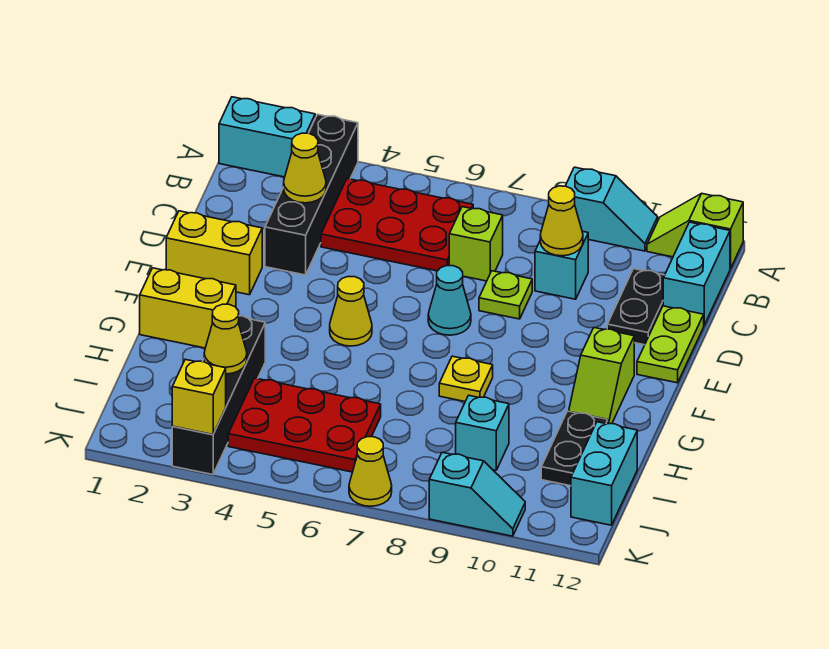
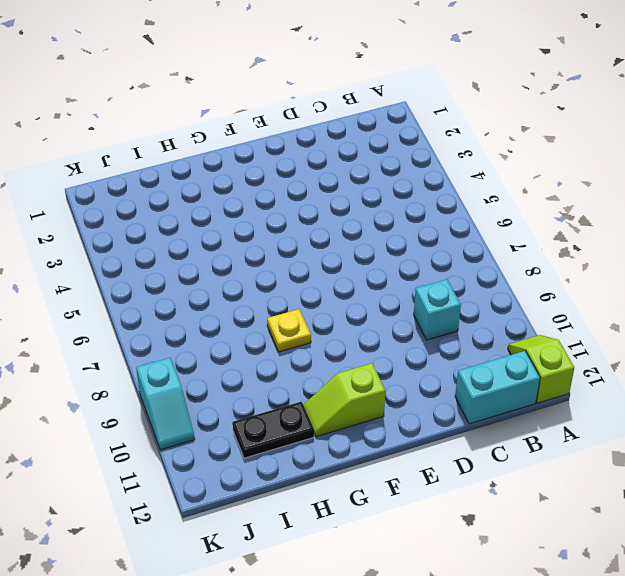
none -> cyan 1x2 brick [219,97,315,177]
none -> black 1x4 brick [265,114,358,275]
none -> cyan 1x2 slope [566,167,658,251]

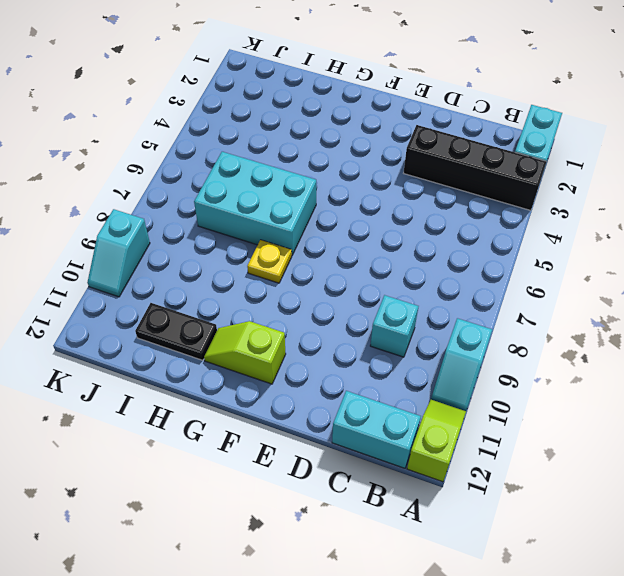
cyan 2x3 brick [194,152,316,255] -> red 2x3 plate [228,378,381,472]
none -> red 2x3 plate [321,179,473,271]
none -> lime 1x1 brick [449,207,503,281]
none -> black 1x2 plate [607,269,665,345]

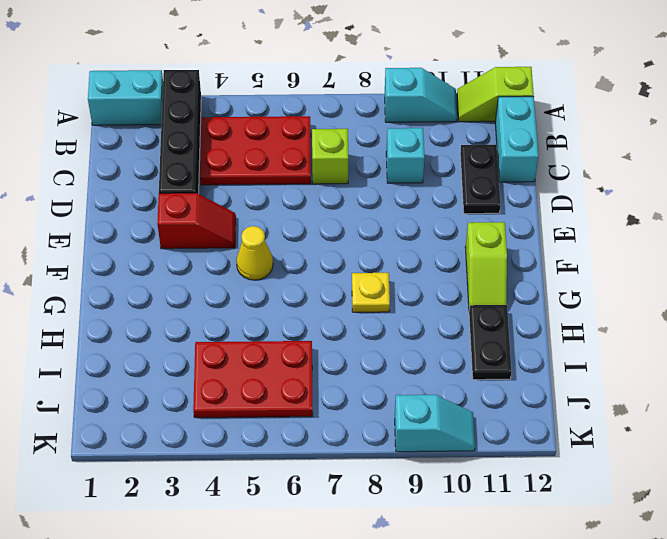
red 1x2 slope [157,193,236,249] -> none
none -> lime 1x1 plate [479,271,532,319]
none -> lime 1x2 plate [637,306,704,383]
none -> yellow 1x2 brick [166,211,262,295]

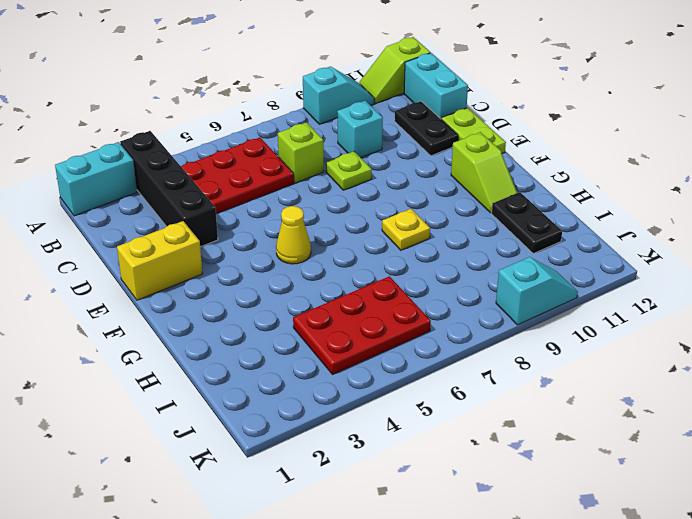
none -> cyan 1x1 cone [428,266,471,335]
none -> yellow 1x2 brick [140,268,236,348]
none -> black 1x4 brick [172,316,265,475]

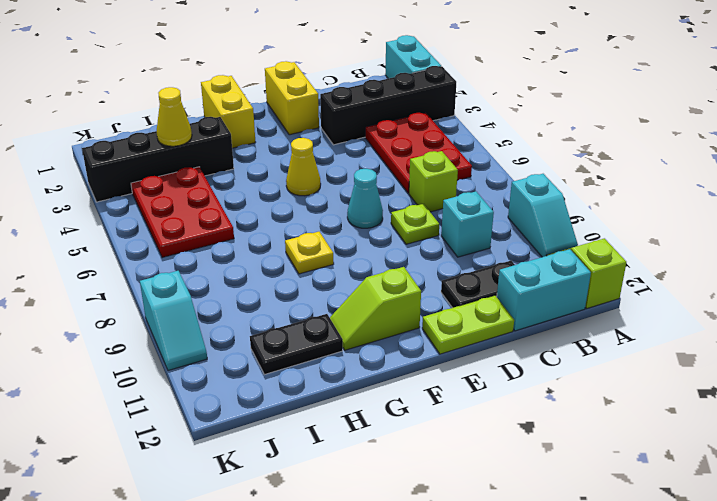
none -> cyan 1x1 brick [456,395,509,470]
none -> cyan 1x2 brick [571,422,637,525]
none -> yellow 1x1 cone [349,437,392,506]

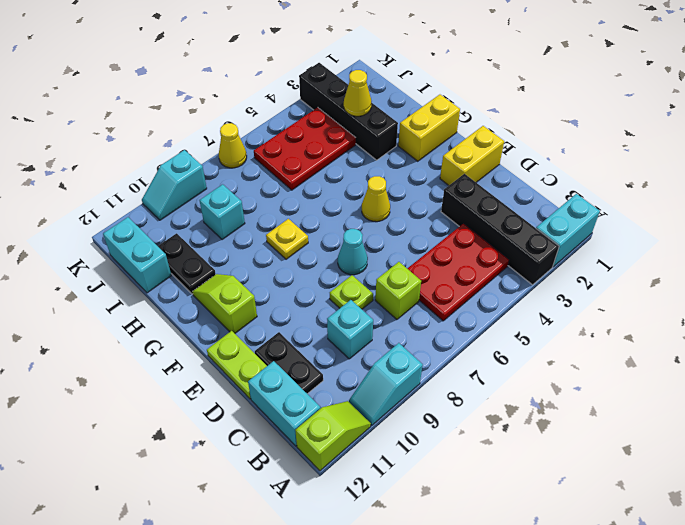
none -> yellow 1x1 cone [284,133,326,203]
none -> yellow 1x1 cone [540,186,583,256]
none -> yellow 1x1 brick [172,359,226,434]

